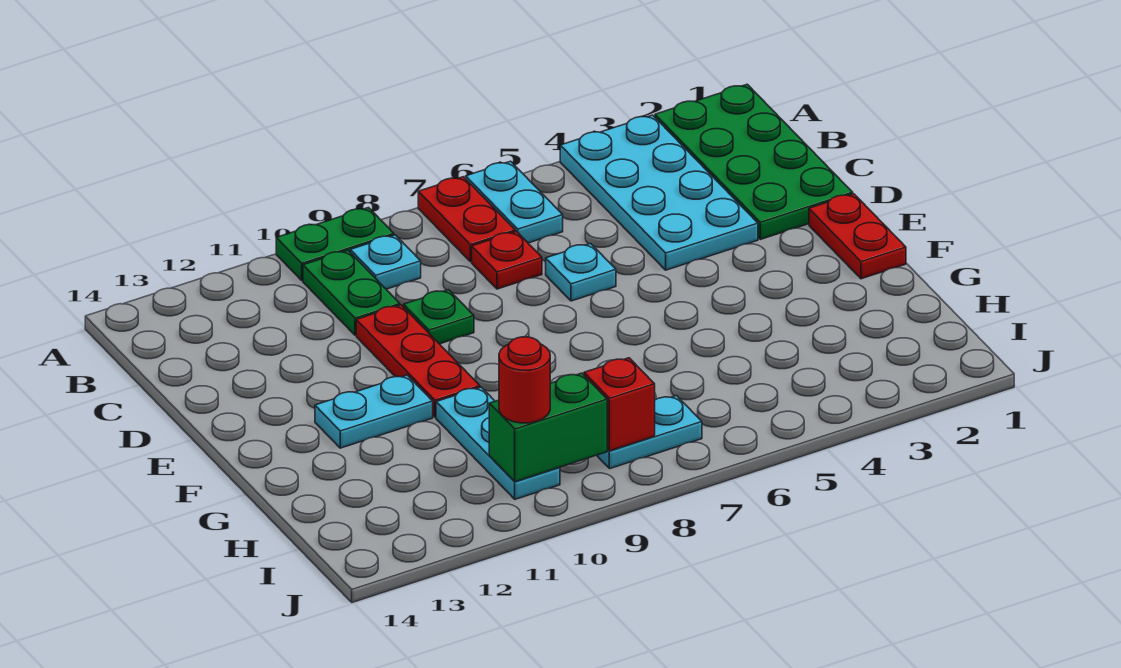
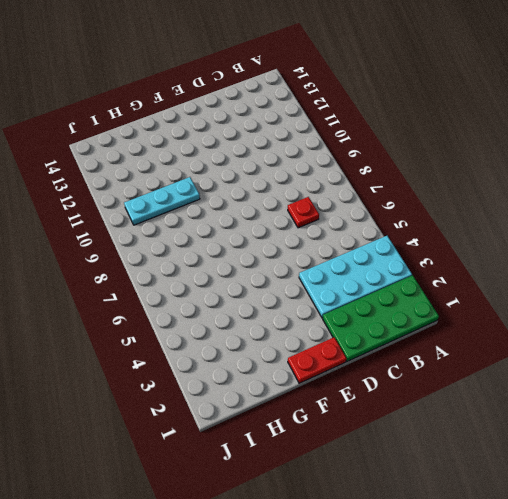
none -> cyan 1x2 plate [466,161,563,243]
none -> red 1x2 plate [418,177,515,262]
none -> green 1x2 plate [276,208,394,280]

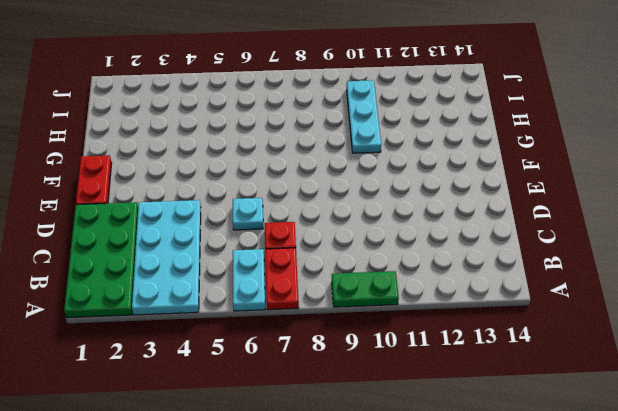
none -> cyan 1x1 plate [350,235,421,289]
none -> green 1x2 plate [303,250,400,335]
none -> green 1x1 plate [404,290,474,344]

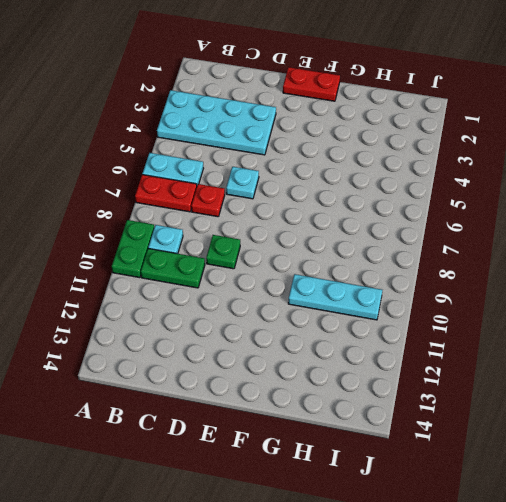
none -> green 2x4 plate [655,84,853,239]
none -> red 1x3 plate [356,305,480,417]
none -> cyan 1x2 plate [315,375,433,448]

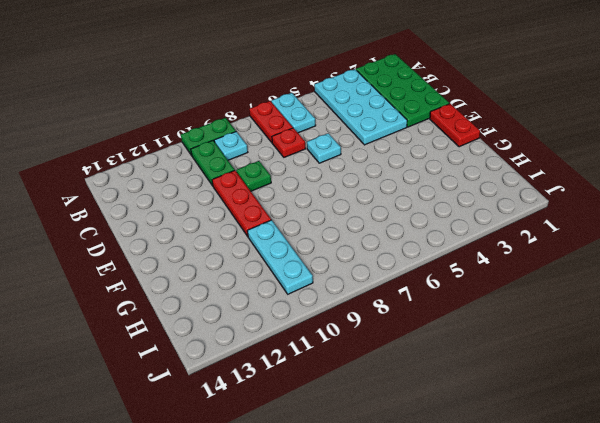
none -> cyan 1x2 plate [315,375,433,448]
none -> cyan 1x2 plate [597,396,702,469]
none -> red 1x1 brick [584,358,655,451]

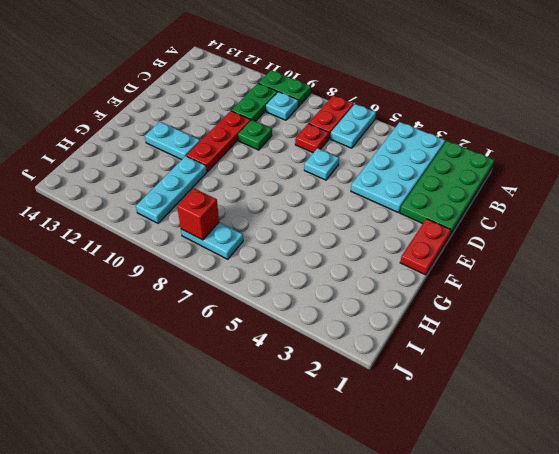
none -> green 1x2 brick [489,373,607,482]
none -> red 1x1 round brick [499,337,550,423]

